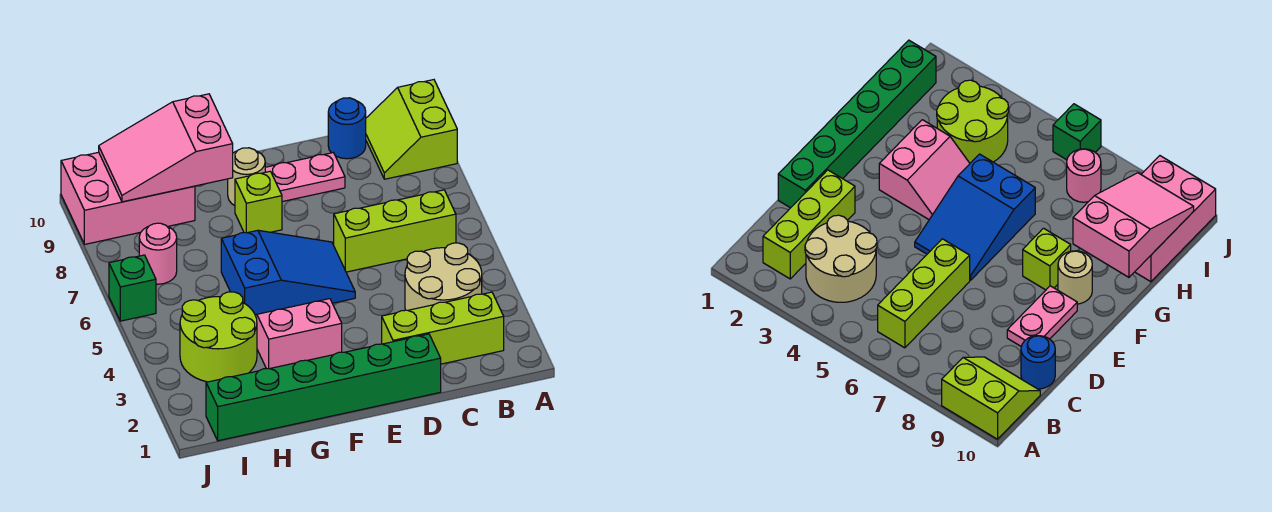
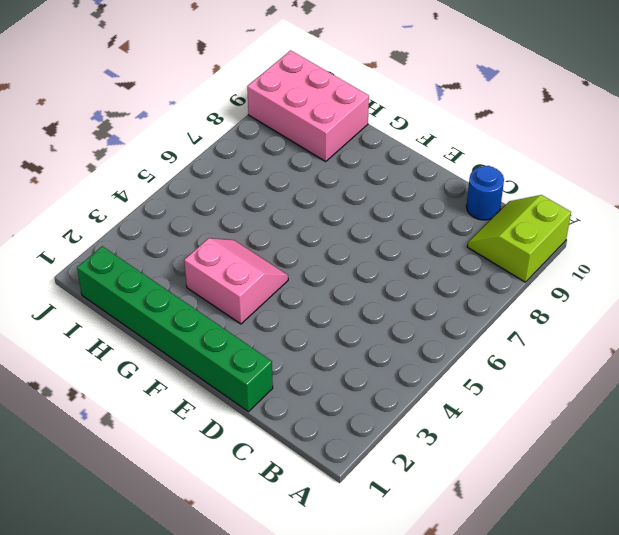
none -> lime 1x3 brick [382,292,504,364]
none -> tan 2x2 round brick [405,243,482,310]
none -> lime 1x3 brick [334,190,456,272]

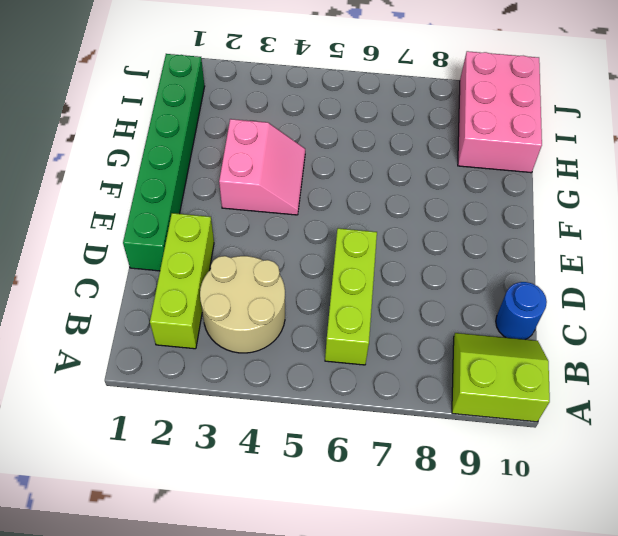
none -> pink 1x2 plate [265,153,345,202]
none -> blue 2x3 slope [221,230,355,315]
none -> lime 1x1 brick [235,171,282,233]

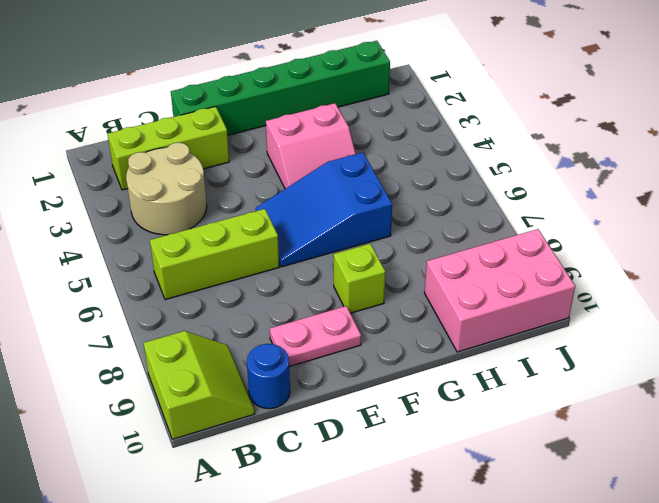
none -> tan 1x1 round brick [228,148,265,206]
none -> lime 2x2 round brick [180,292,257,382]
none -> pink 1x1 round brick [139,223,177,284]

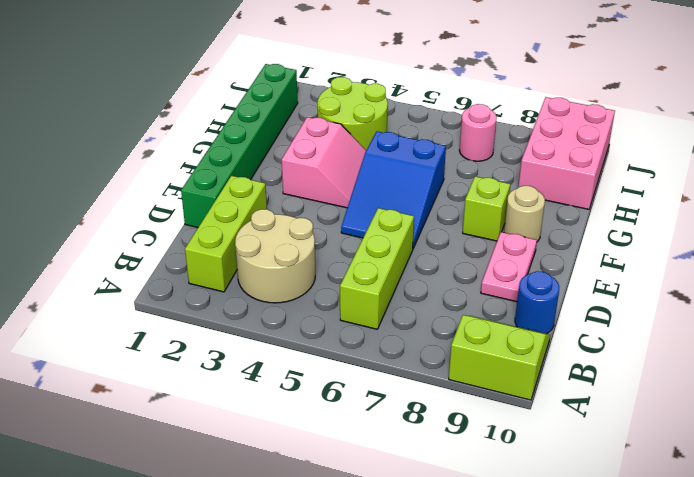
none -> green 1x1 brick [109,255,156,321]
none -> pink 2x3 slope [99,94,233,202]

